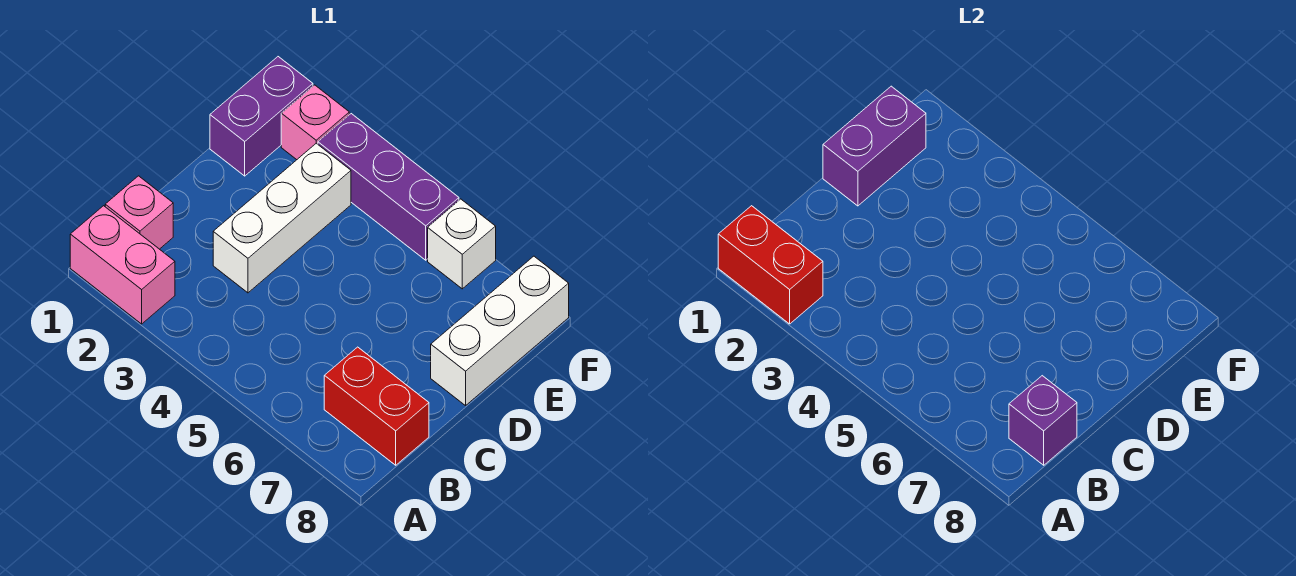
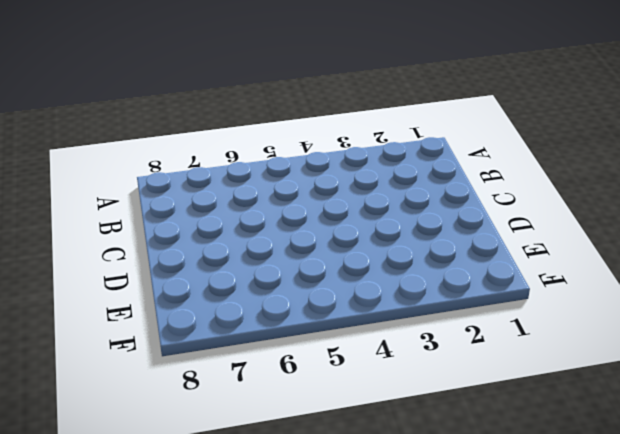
none -> pink 1x2 brick [70,206,175,324]
none -> pink 1x1 brick [105,176,173,249]
none -> red 1x2 brick [324,347,429,465]

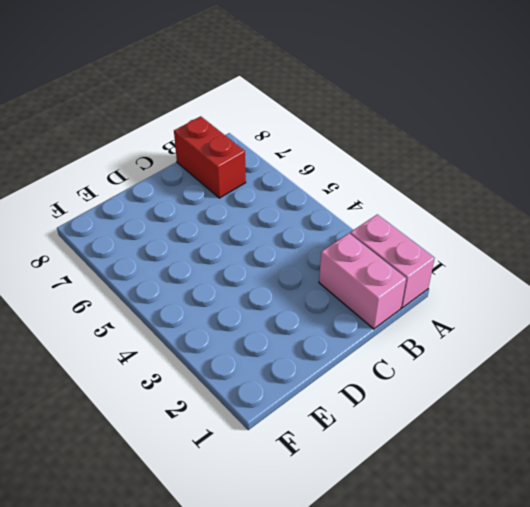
pink 1x2 brick [319,233,406,329] -> pink 1x1 brick [105,176,173,249]
none -> white 1x3 brick [213,143,351,293]
none -> white 1x3 brick [431,256,569,406]
none -> purple 1x2 brick [210,57,313,176]

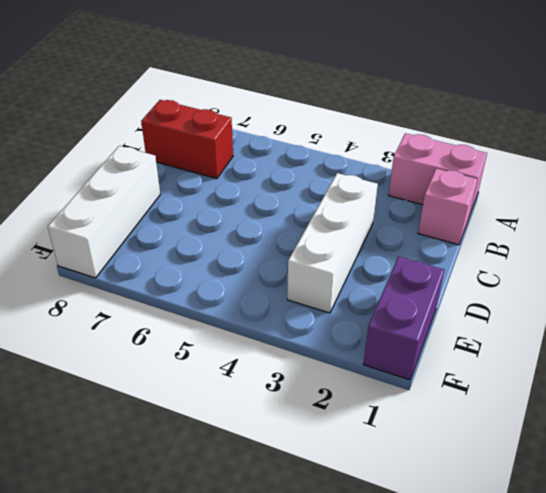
none -> pink 1x1 brick [281,85,349,160]
none -> purple 1x3 brick [318,114,459,260]
none -> white 1x1 brick [428,199,496,289]

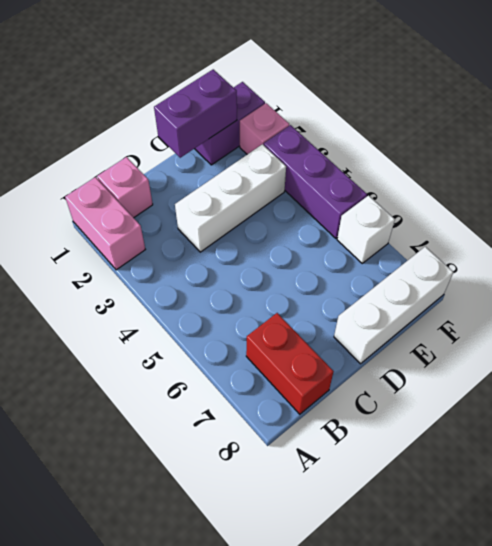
none -> red 1x2 brick [718,206,823,324]
none -> purple 1x1 brick [1009,376,1077,465]

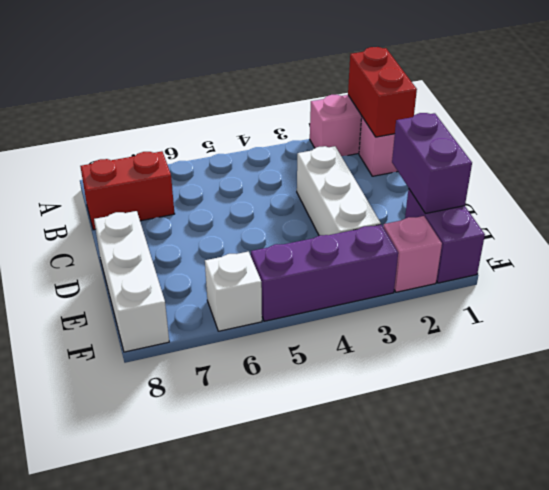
red 1x2 brick [348,47,417,137] -> red 1x2 brick turned to [718,206,823,324]
none -> purple 1x1 brick [1009,376,1077,465]

